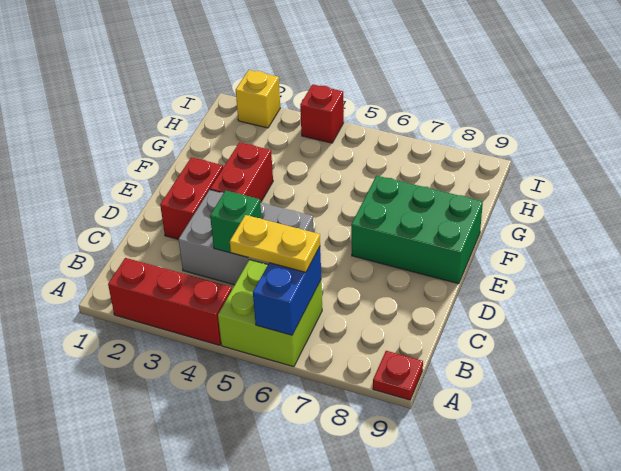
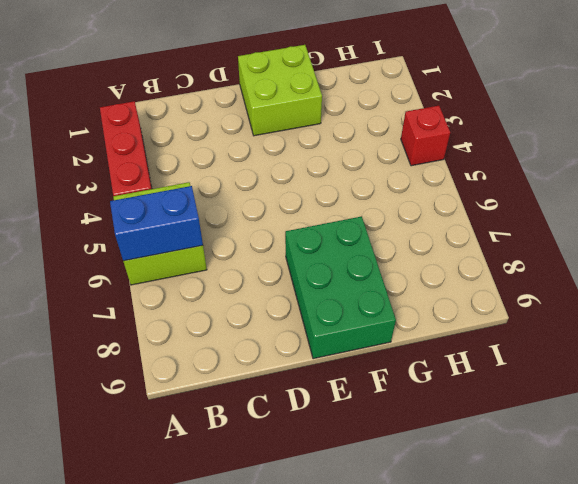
lime 2x2 brick [238,45,322,136] -> red 1x2 brick [160,157,223,239]
none -> red 1x1 plate [373,351,423,400]
none -> grey 2x3 brick [178,190,313,285]
none -> red 1x2 brick [210,142,273,203]

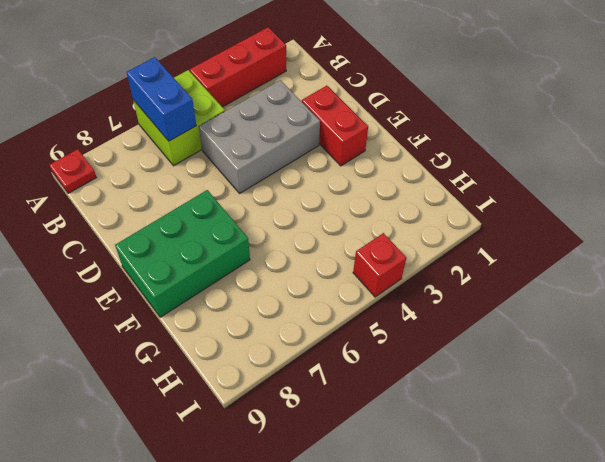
none -> red 1x2 brick [210,142,273,203]
none -> yellow 1x1 brick [236,70,280,128]
none -> green 1x1 brick [210,190,262,258]

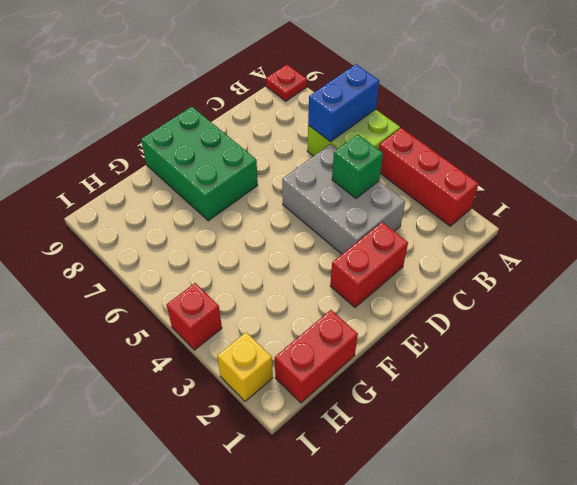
red 1x2 brick [275,310,358,403] -> red 1x2 brick moved to [210,142,273,203]
none -> yellow 1x2 plate [230,215,320,272]

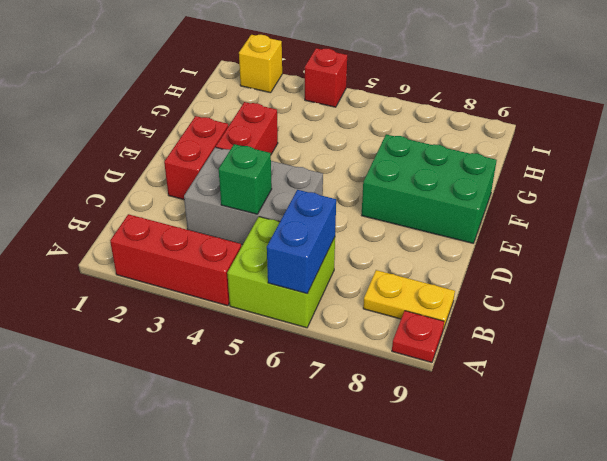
yellow 1x2 plate [363,270,455,329] -> yellow 1x2 plate moved to [230,215,320,272]

